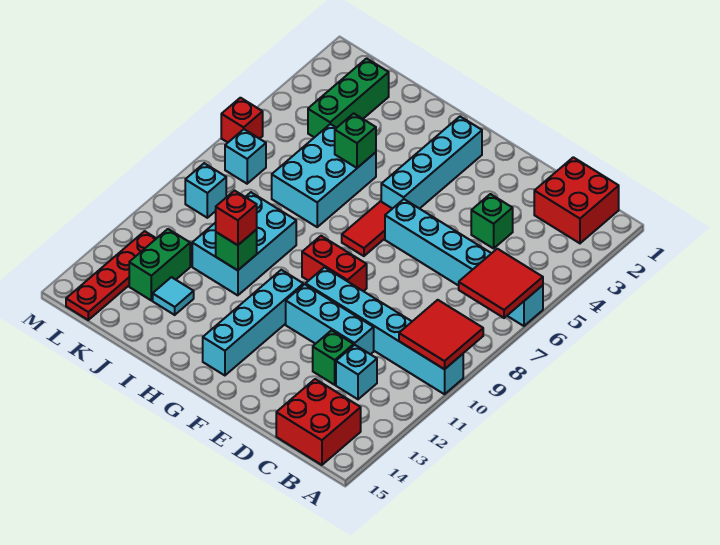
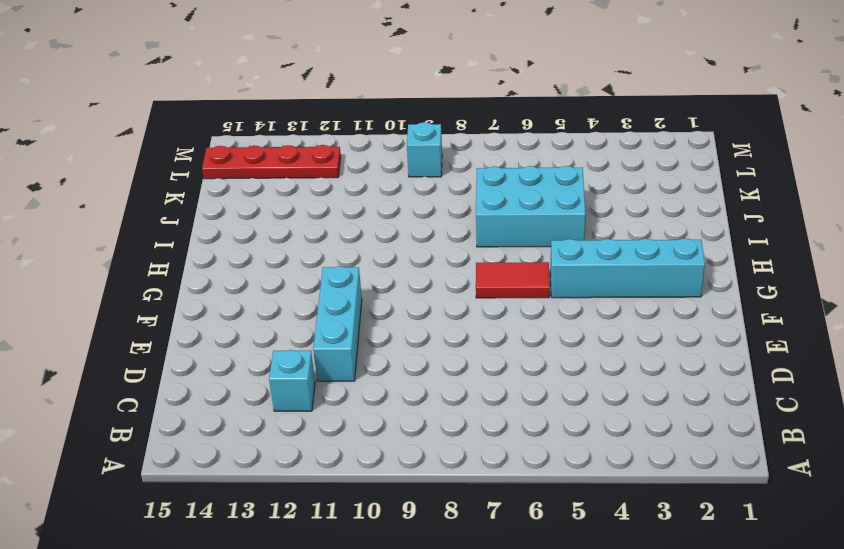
none -> cyan 1x6 brick [385,199,543,326]
none -> cyan 1x6 brick [306,267,463,394]
none -> red 2x2 brick [534,157,619,243]

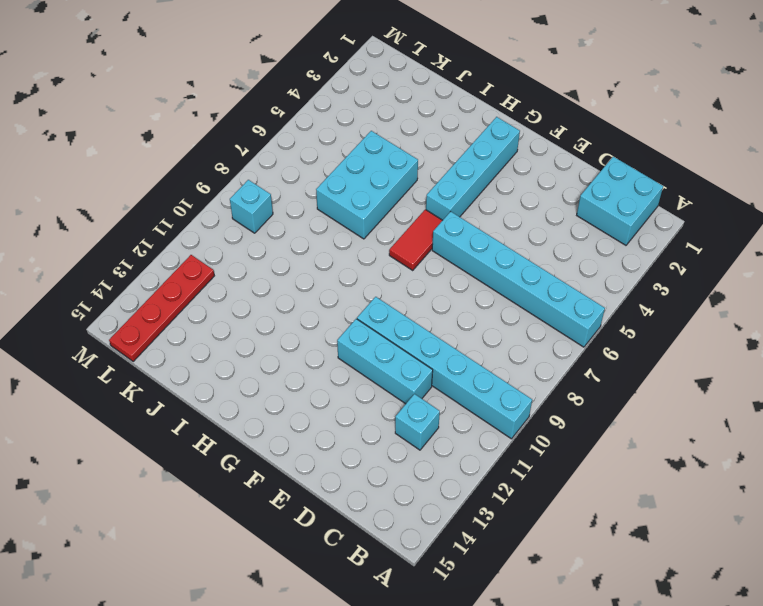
cyan 2x2 brick [577,157,663,245] -> red 2x2 brick [534,157,619,243]
none -> red 2x2 brick [276,379,361,465]
none -> green 1x1 brick [471,194,513,248]
none -> green 1x1 brick [313,330,354,385]

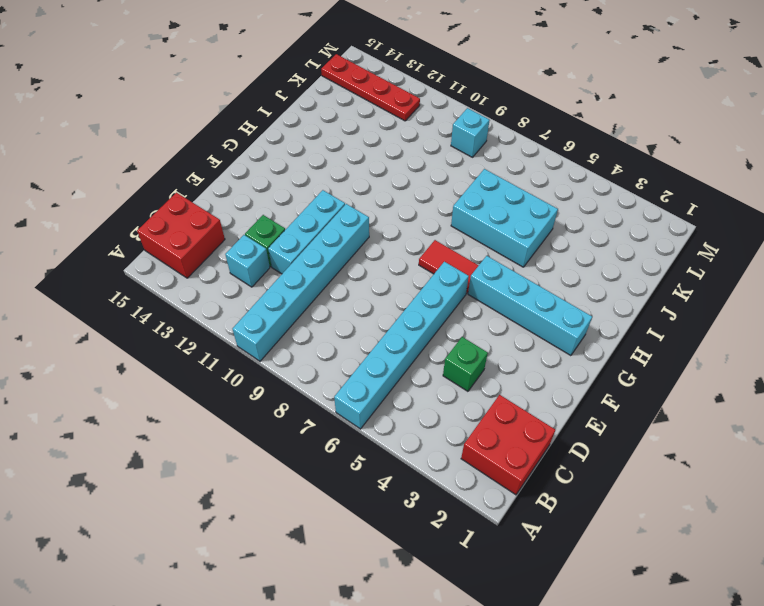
none -> red 1x2 brick [302,236,367,291]
none -> cyan 1x4 brick [203,270,303,375]
none -> cyan 2x3 brick [192,192,296,295]

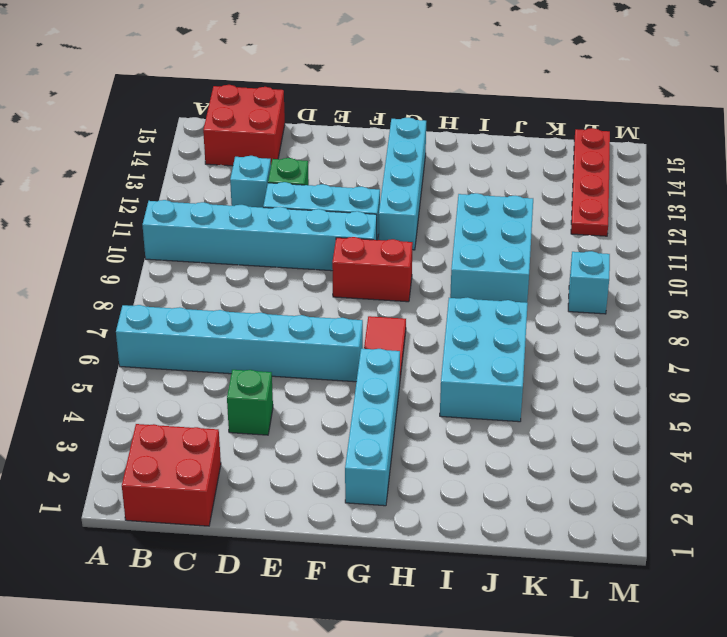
none -> cyan 1x1 tile [153,277,194,315]
none -> green 1x3 brick [308,58,389,137]
none -> green 1x2 brick [129,229,190,300]

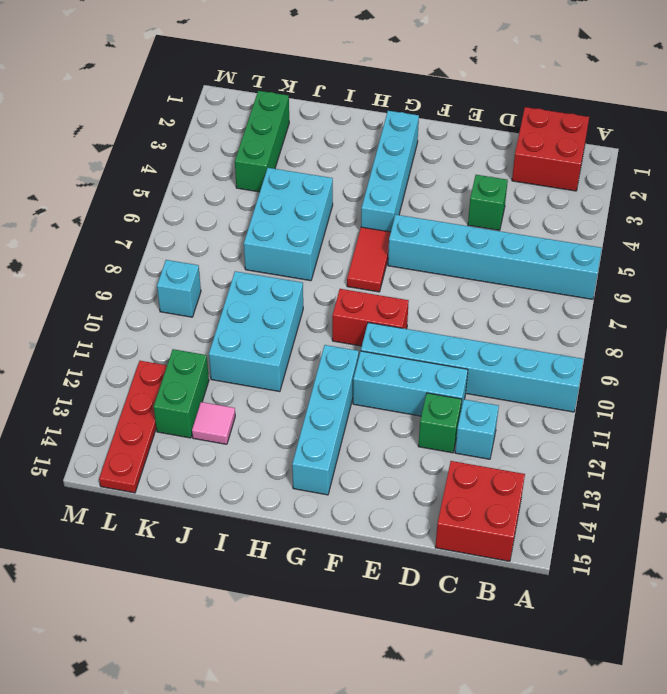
pink 1x1 tile [192,402,235,444] -> cyan 1x1 tile [153,277,194,315]
none -> cyan 1x1 brick [225,129,266,184]
none -> red 1x1 brick [221,98,263,142]
none -> red 2x2 tile [459,249,543,318]

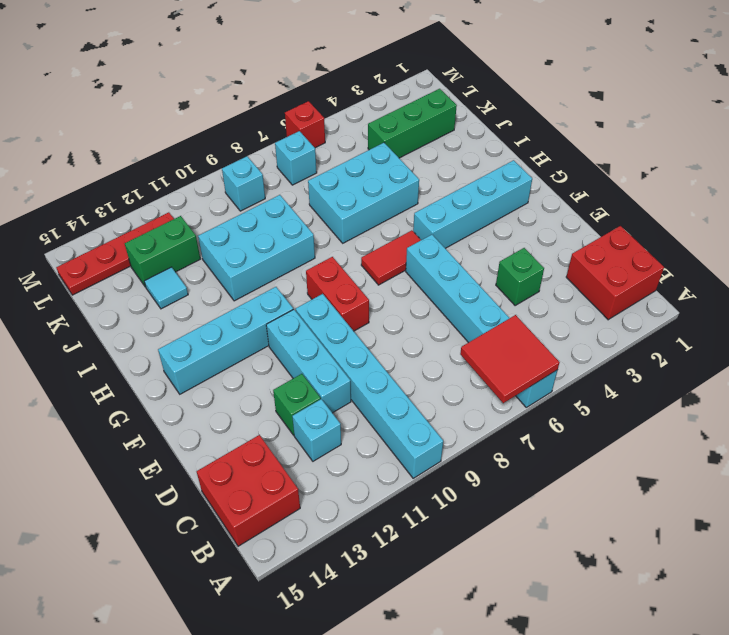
none -> red 2x2 tile [399,300,483,369]
none -> green 1x1 brick [335,113,376,168]
none -> green 1x1 brick [216,230,257,270]

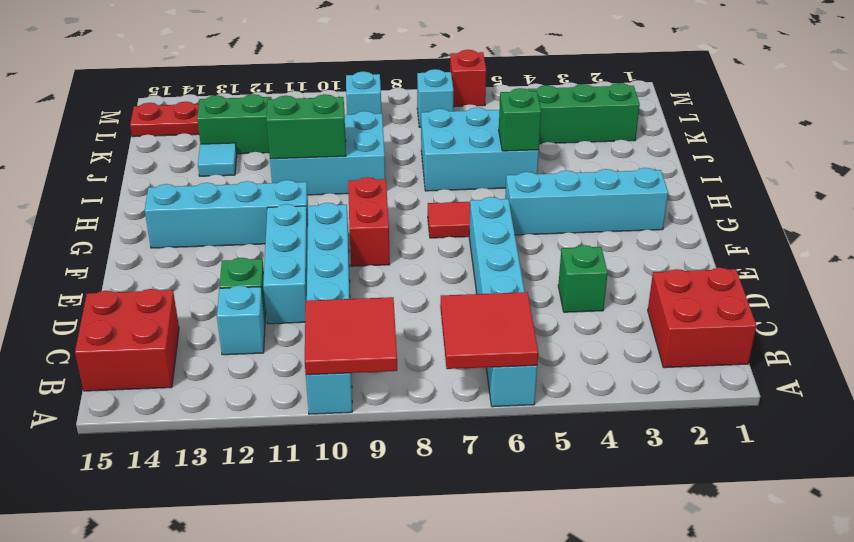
green 1x2 brick [266,94,346,159] -> green 1x1 brick [216,230,257,270]
none -> red 1x1 brick [216,191,257,245]

